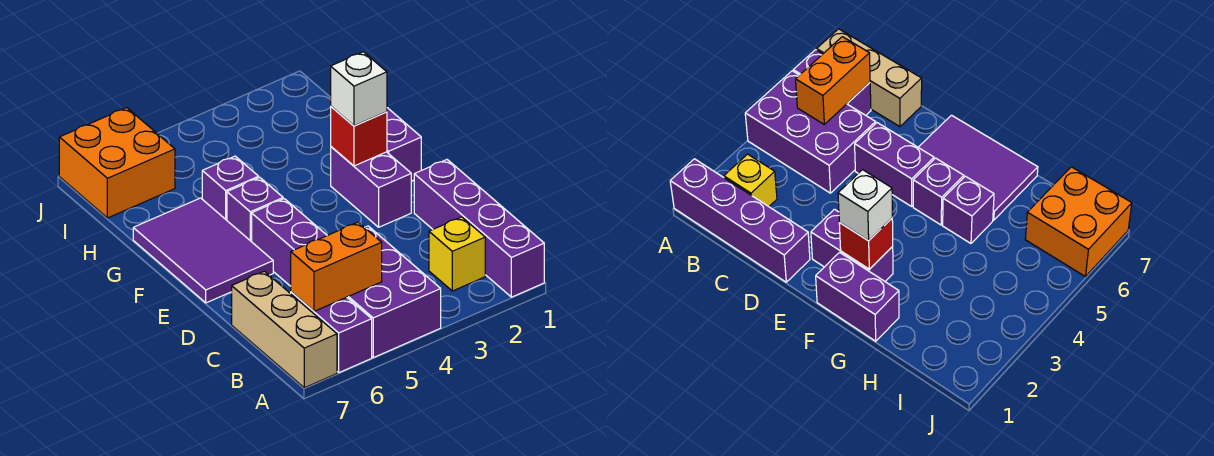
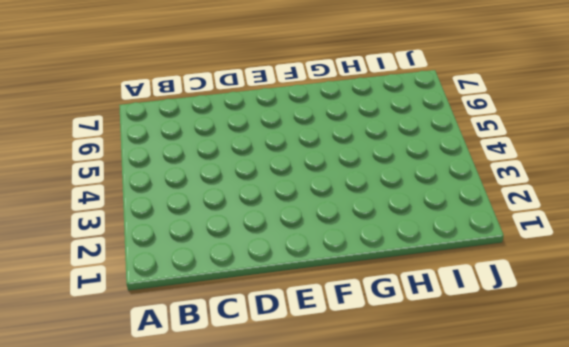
none -> purple 1x4 brick [414,160,544,297]
none -> purple 2x3 brick [347,226,441,358]
none -> purple 1x2 brick [291,292,372,373]

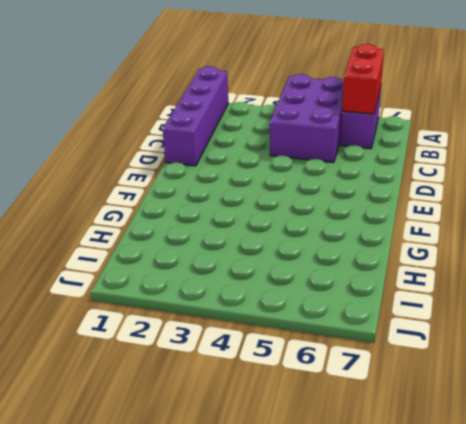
red 1x2 brick [342,44,384,114] -> orange 1x2 brick [291,222,382,311]
none -> tan 1x3 brick [232,271,337,388]
none -> yellow 1x1 brick [429,217,485,291]
none -> purple 1x2 brick [252,199,327,286]

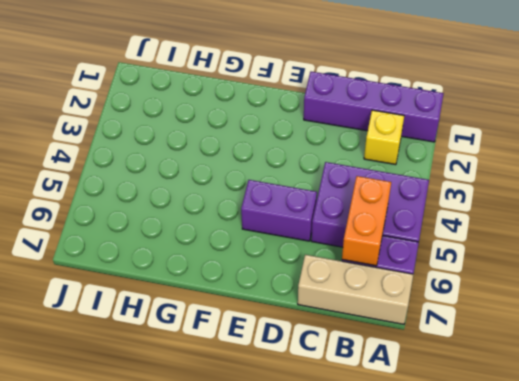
none -> purple 1x2 brick [331,147,411,227]
none -> purple 2x3 tile [133,198,273,303]
none -> purple 1x2 brick [387,108,421,181]

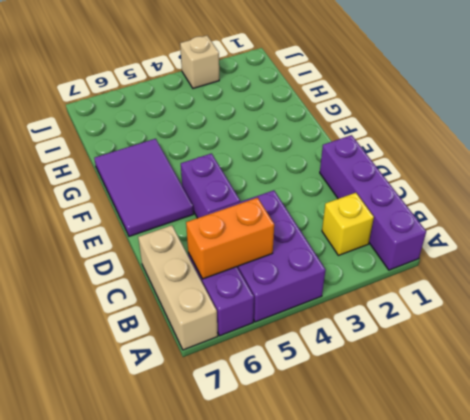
tan 1x1 brick [180,36,219,88] -> none
none -> purple 1x2 brick [331,147,411,227]
none -> purple 1x2 brick [387,108,421,181]
none -> purple 1x1 brick [227,177,283,242]

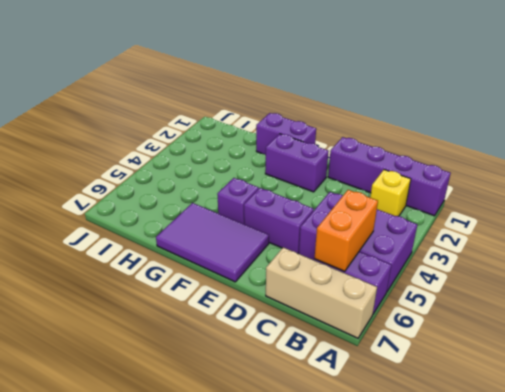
none -> purple 1x1 brick [202,156,259,220]
none -> orange 2x2 brick [59,108,175,218]
none -> red 1x1 brick [331,107,387,166]

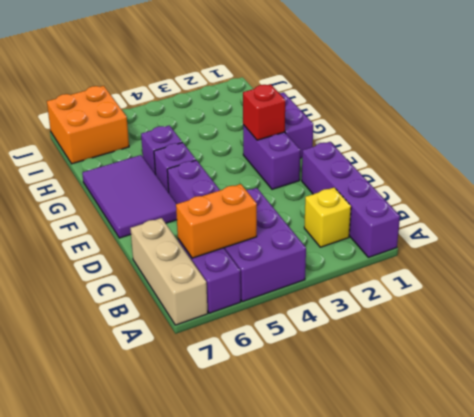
none -> white 1x1 brick [331,52,387,126]

